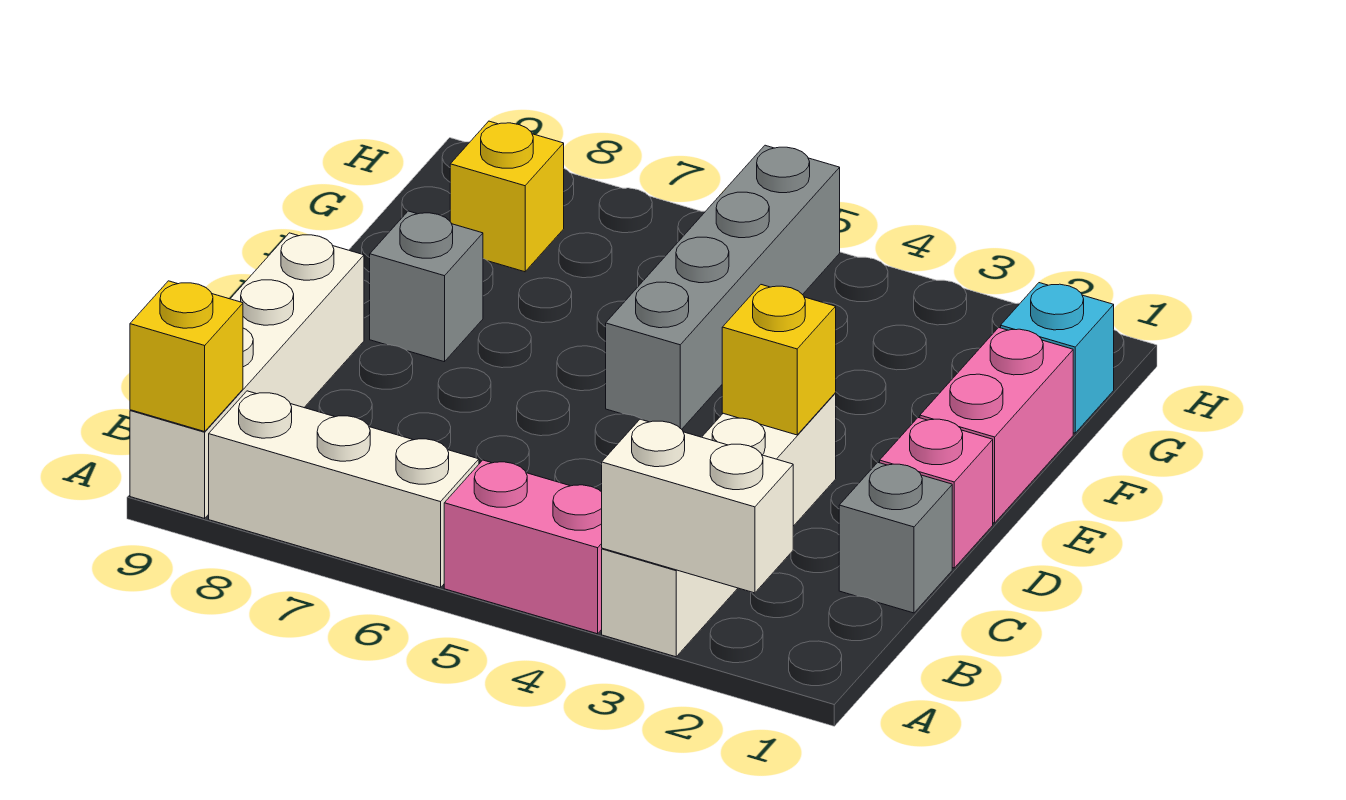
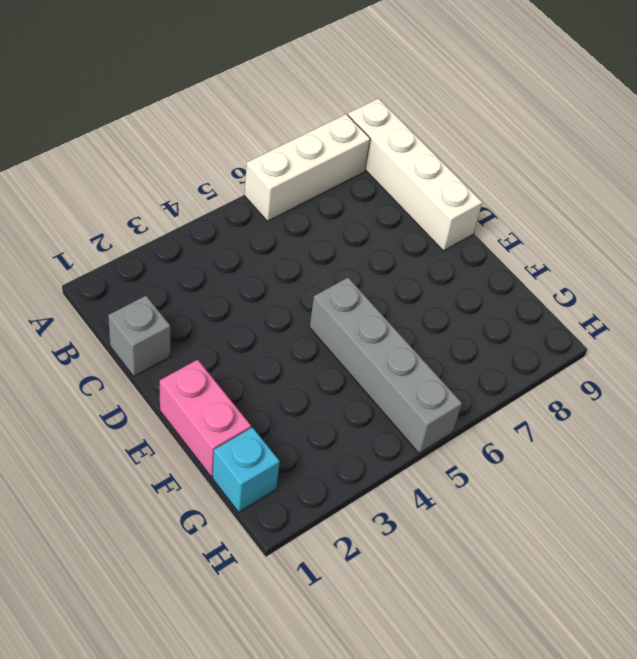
none -> white 1x4 brick [602,393,836,657]
none -> pink 1x2 brick [444,460,602,634]
none -> pink 1x1 brick [880,418,993,568]

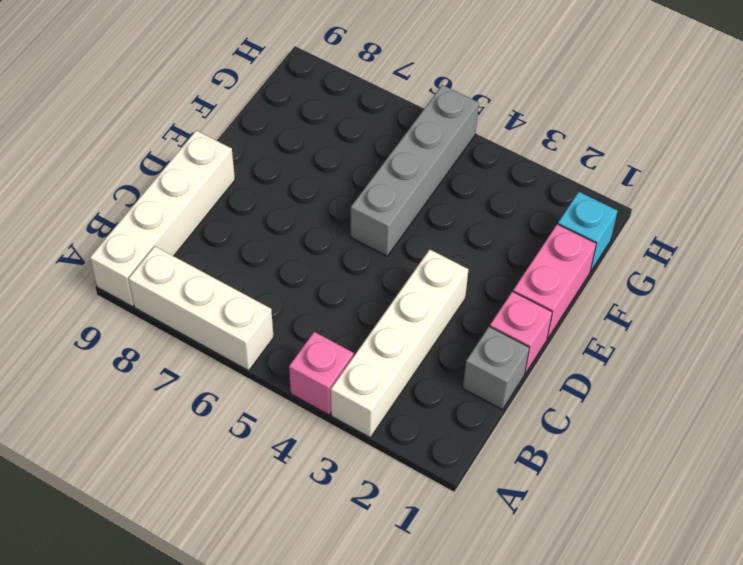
pink 1x1 brick [289,332,354,415] -> pink 1x2 brick [444,460,602,634]
none -> grey 1x1 brick [370,211,483,362]
none -> yellow 1x1 brick [450,121,564,272]
none -> white 1x2 brick [602,419,793,593]

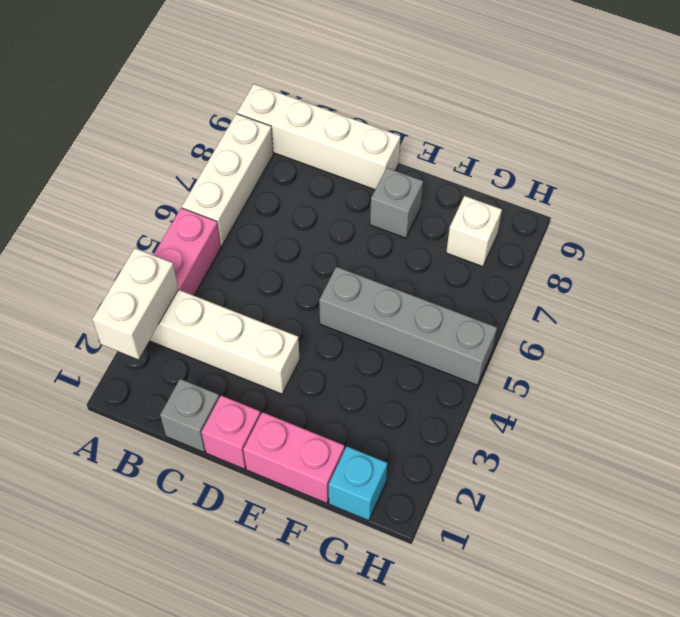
white 1x1 brick [446,196,502,267] -> yellow 1x1 brick [450,121,564,272]
none -> yellow 1x1 brick [130,281,243,431]
none -> yellow 1x1 brick [722,285,836,435]

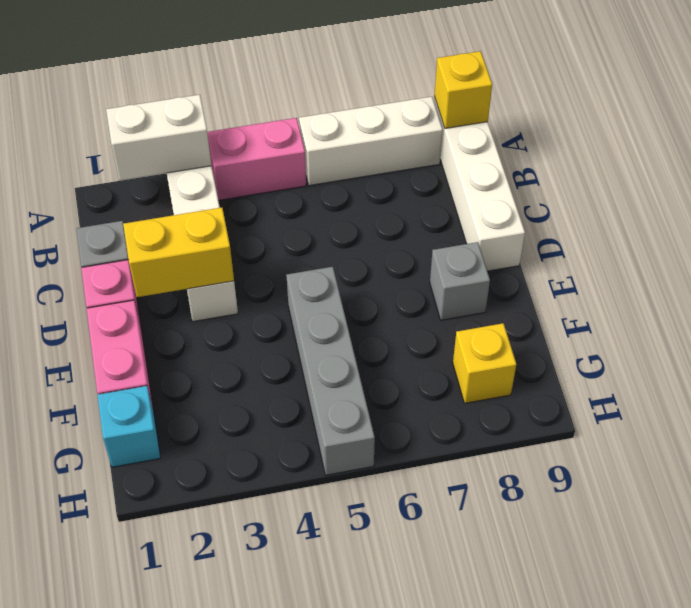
yellow 1x2 brick [123,208,234,297] -> yellow 1x1 brick [722,285,836,435]

